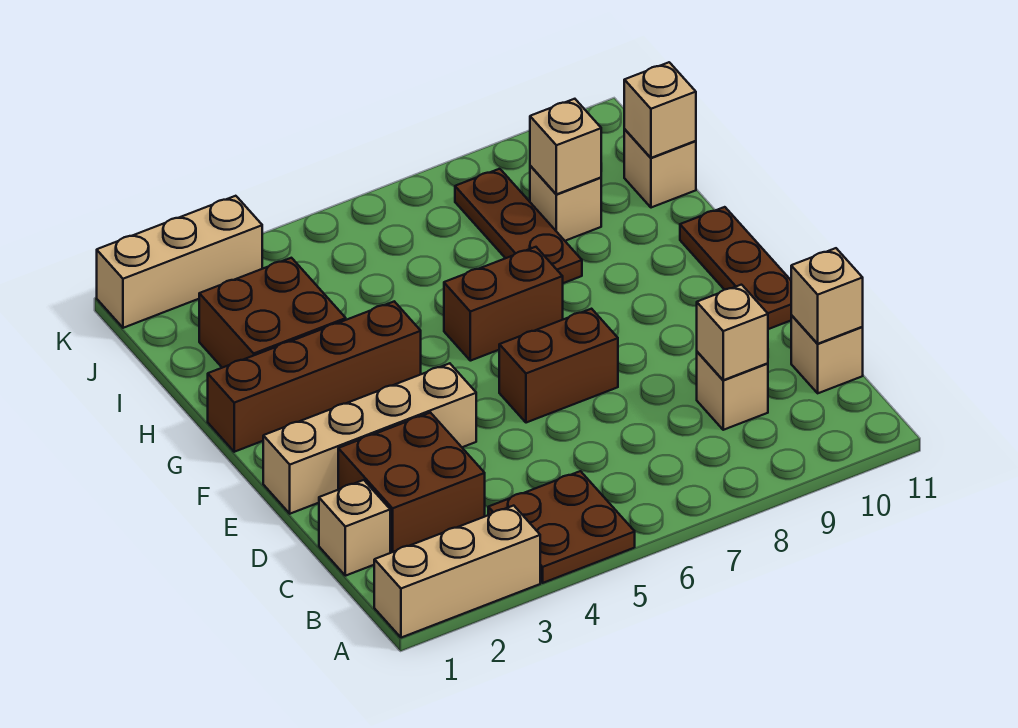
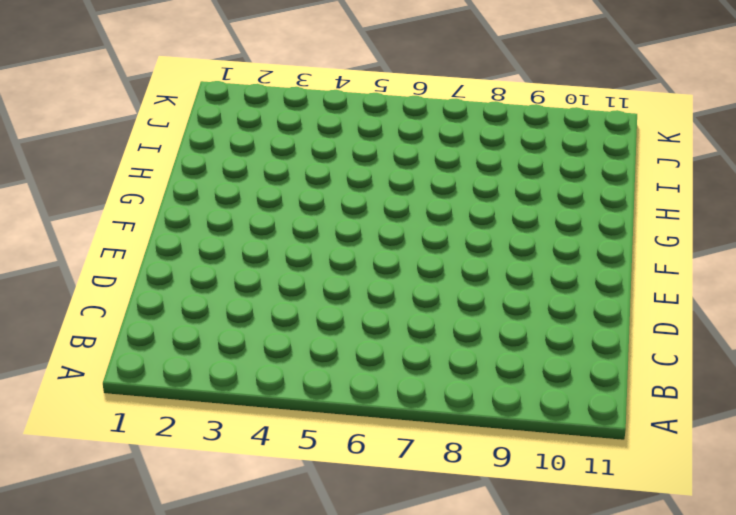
none -> tan 1x3 brick [374,506,540,638]
none -> brown 2x2 plate [488,471,635,583]
none -> tan 1x1 brick [319,480,390,576]

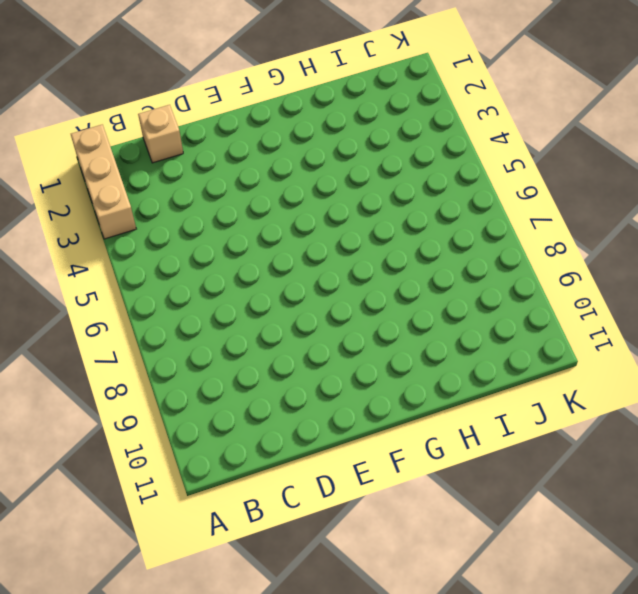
none -> brown 2x2 plate [488,471,635,583]
none -> brown 2x2 brick [338,413,485,553]
none -> tan 1x1 brick [697,352,768,430]

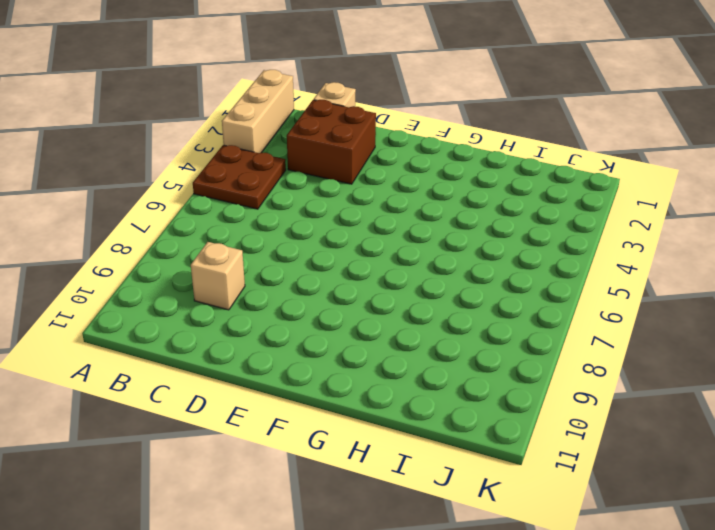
none -> tan 1x1 brick [791,315,863,393]
none -> tan 1x4 brick [263,363,476,514]
none -> brown 1x2 brick [499,309,618,423]

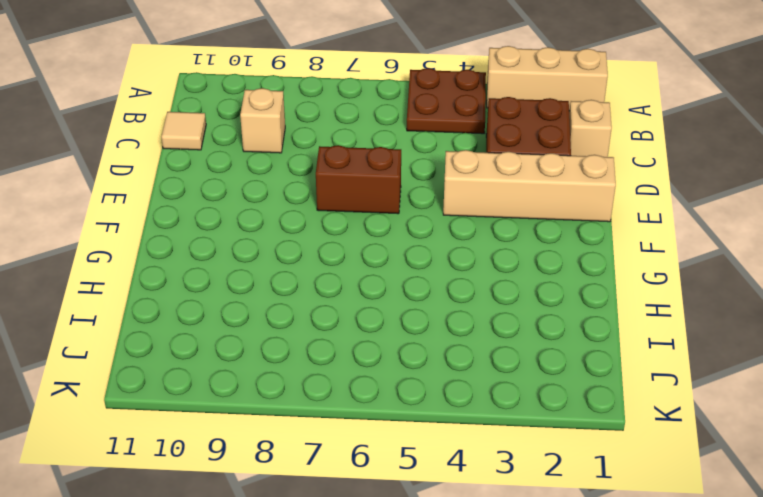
tan 1x1 tile [162,112,206,150] -> tan 1x1 brick [791,315,863,393]
none -> brown 1x3 plate [680,207,791,329]
none -> brown 1x4 brick [208,301,421,452]
none -> brown 1x2 brick [444,247,563,361]

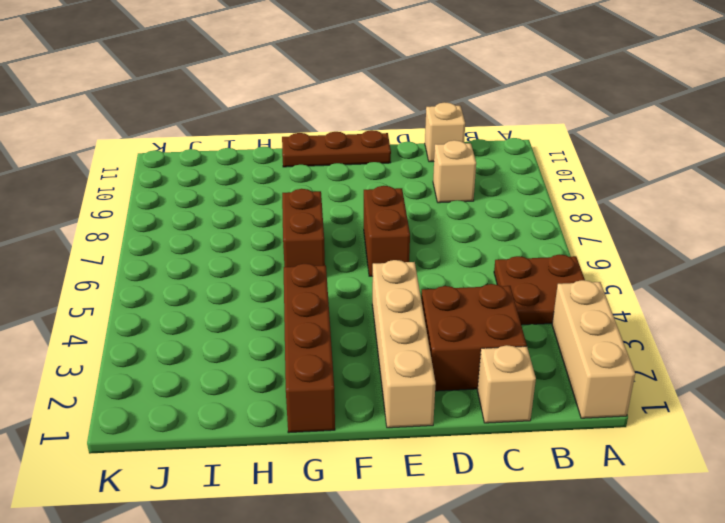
none -> brown 2x2 brick [199,258,346,368]
none -> brown 1x3 plate [455,169,582,283]
none -> tan 1x1 brick [530,166,601,241]

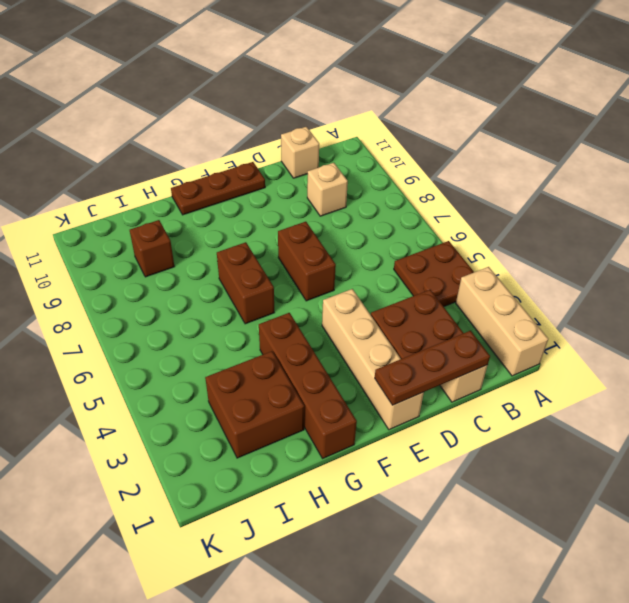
brown 1x3 plate [375,331,490,405] -> brown 1x3 plate moved to [455,169,582,283]
brown 1x1 brick [130,220,174,277] -> tan 1x1 brick [530,166,601,241]
none -> tan 1x1 brick [624,129,696,208]
none -> tan 1x3 brick [97,196,262,328]
none -> tan 1x1 brick [697,285,768,380]

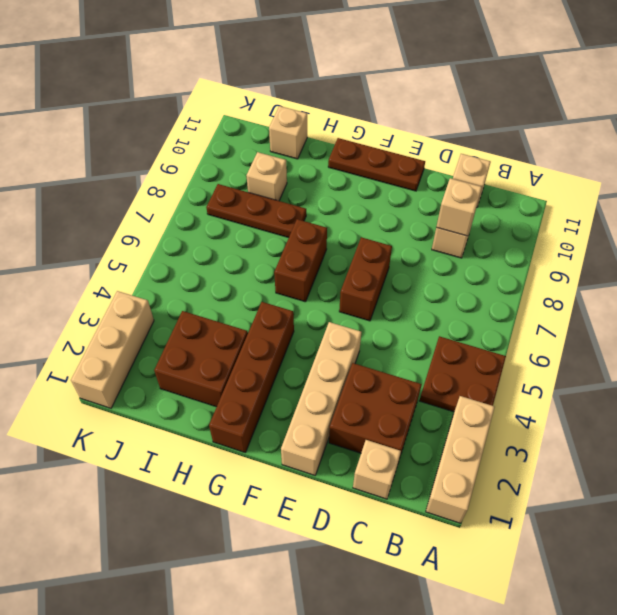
none -> tan 1x1 brick [791,248,863,344]
none -> tan 1x1 brick [530,99,601,194]
none -> tan 1x1 brick [624,62,696,158]

